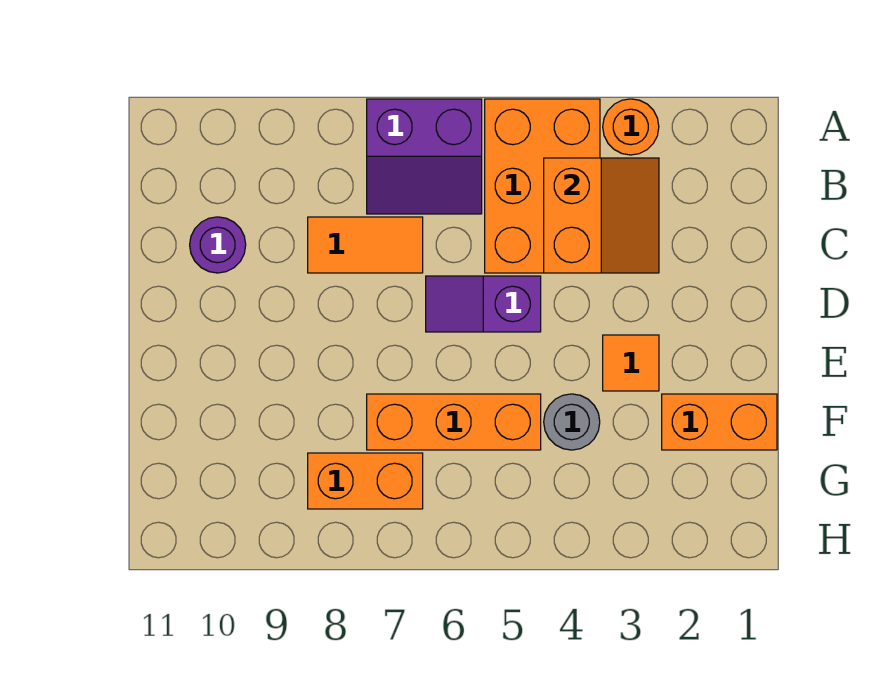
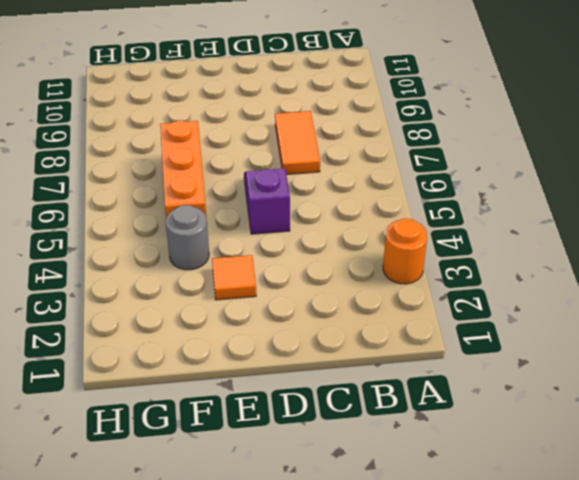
none -> orange 2x3 brick [485,99,600,273]
none -> purple 2x2 slope [367,99,482,214]
none -> purple 1x1 round brick [190,217,246,273]

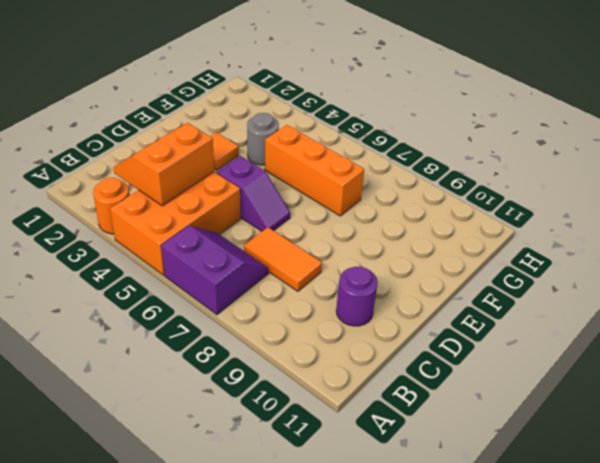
none -> orange 1x2 brick [662,394,777,450]
none -> orange 1x2 brick [308,453,423,509]

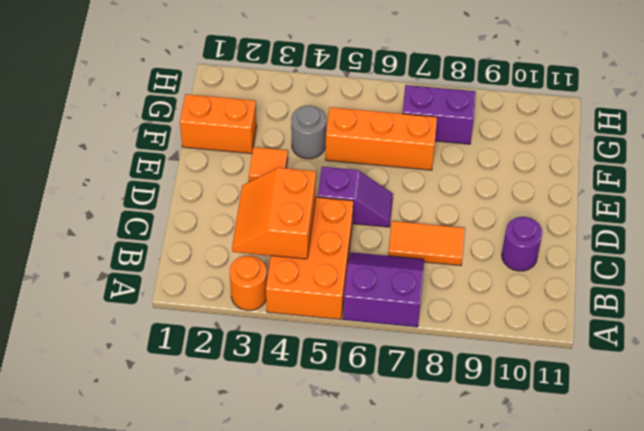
purple 1x2 brick [402,85,476,144] -> orange 1x2 brick [308,453,423,509]

